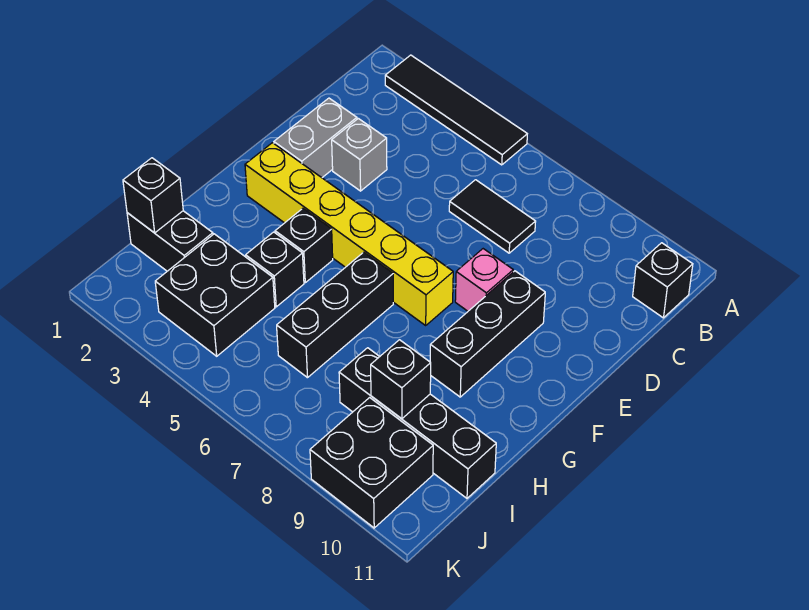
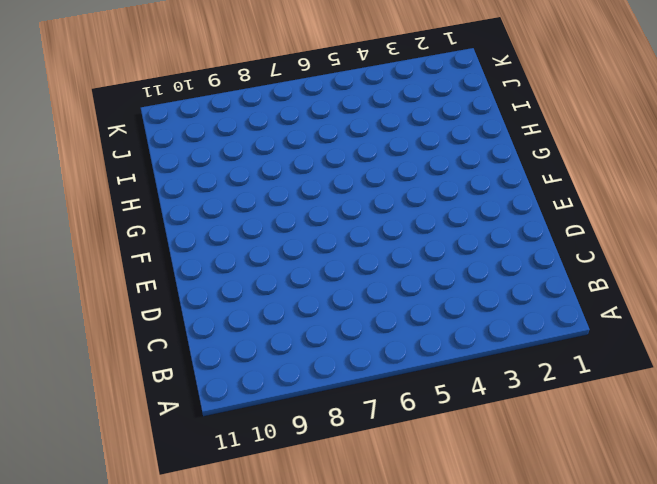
none -> black 1x4 tile [385,55,527,165]
none -> black 1x1 brick [633,243,693,318]
none -> black 1x2 tile [449,180,536,253]

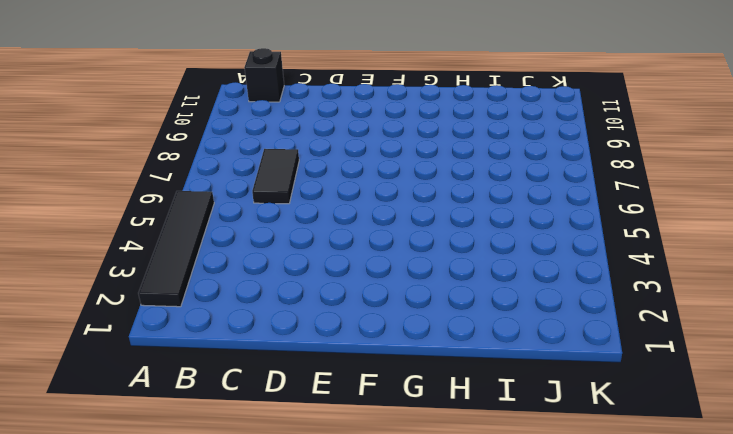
none -> grey 1x2 brick [274,98,357,178]
none -> grey 1x1 brick [332,118,387,191]
none -> pink 1x1 brick [455,249,513,311]

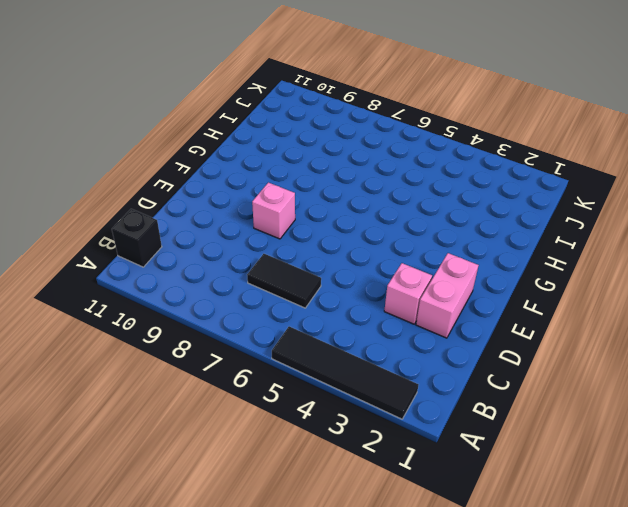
pink 1x2 brick [416,253,479,338] -> grey 1x2 brick [274,98,357,178]
pink 1x1 brick [384,263,432,324] -> grey 1x1 brick [332,118,387,191]
none -> black 1x3 brick [430,271,545,397]
none -> yellow 1x6 brick [245,143,453,325]
none -> black 1x1 brick [275,208,333,283]

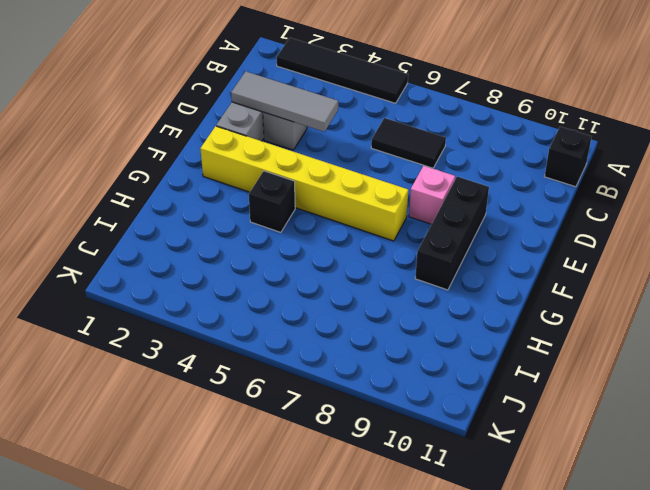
grey 1x3 tile [231,71,338,132] -> none
none -> black 1x3 brick [277,252,393,378]
none -> black 1x1 brick [246,232,304,307]
none -> black 1x2 brick [127,211,213,271]

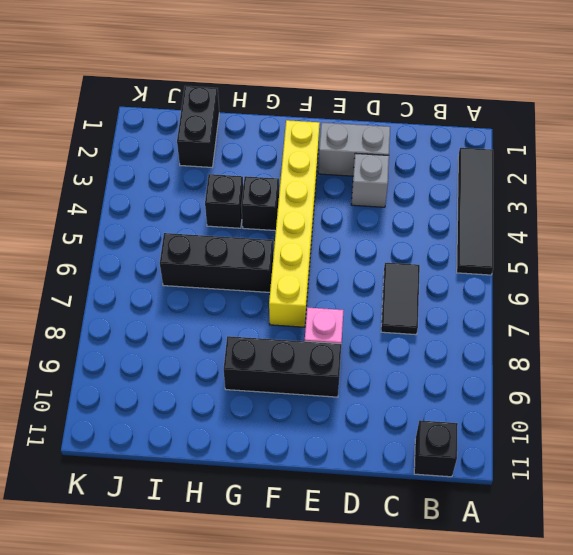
none -> black 2x2 brick [155,234,275,356]
none -> black 1x4 brick [339,348,496,498]
none -> black 2x2 brick [310,398,433,528]

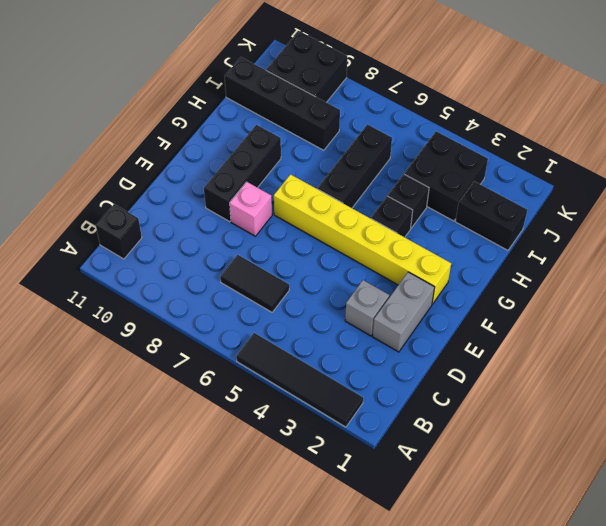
none -> black 1x1 brick [123,158,183,233]
none -> black 1x1 brick [371,340,431,419]

